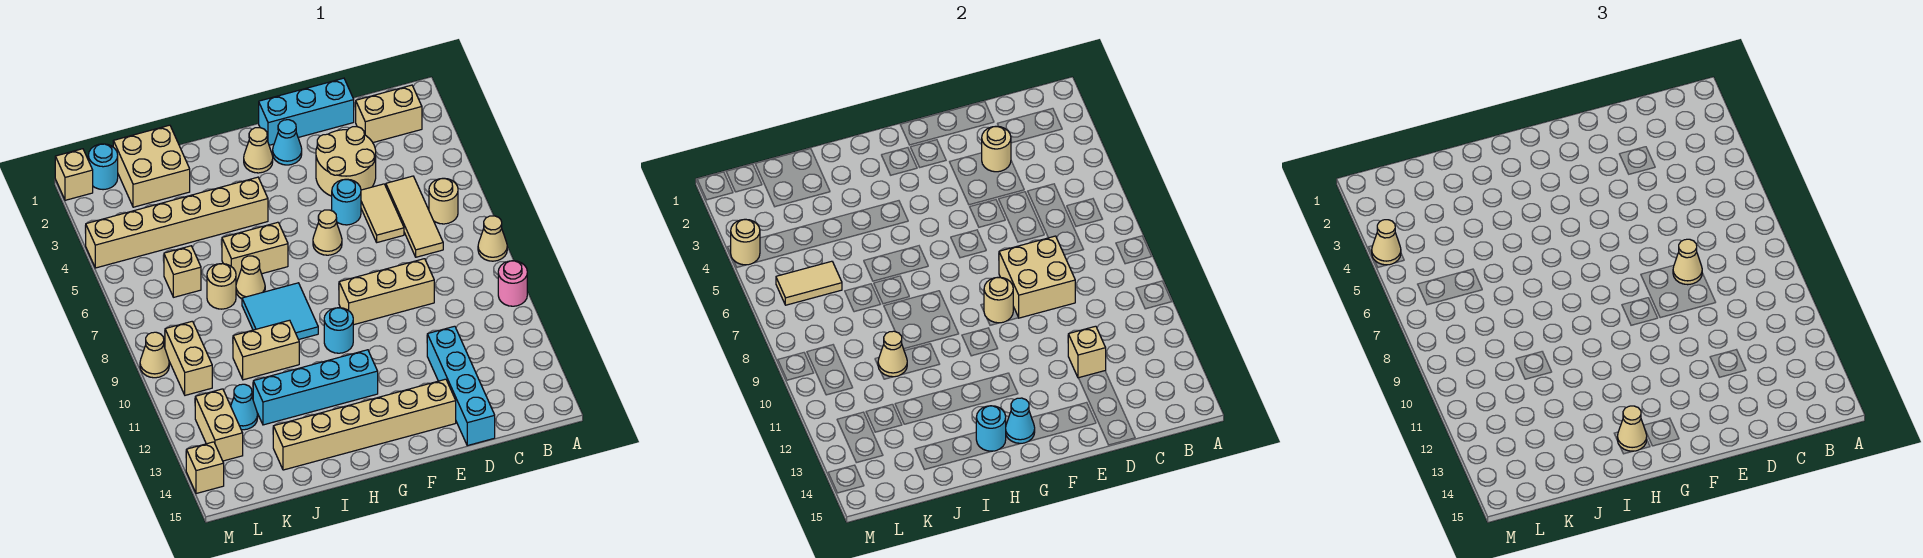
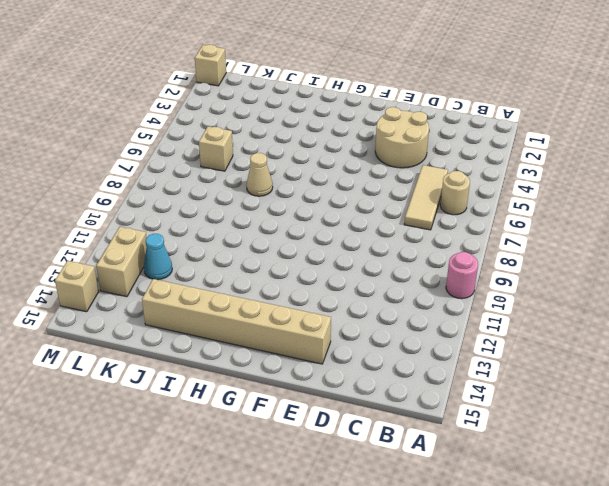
none -> tan 1x1 cone [478,216,507,261]
none -> tan 1x2 brick [356,85,422,142]
none -> cyan 1x3 brick [259,78,354,145]
none -> tan 1x2 tile [361,184,404,242]

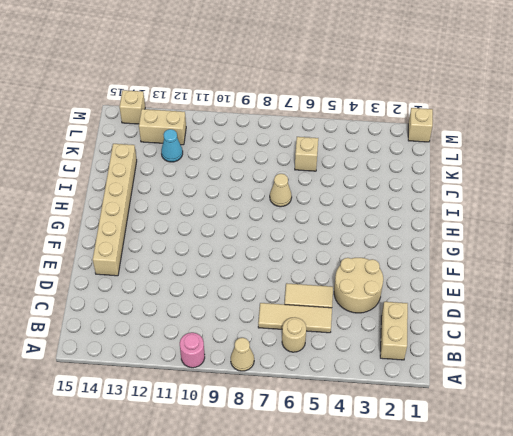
none -> cyan 1x3 brick [259,78,354,145]
none -> tan 1x3 brick [339,259,434,325]
none -> cyan 1x4 brick [427,326,495,446]
none -> cyan 1x1 round brick [332,179,361,225]

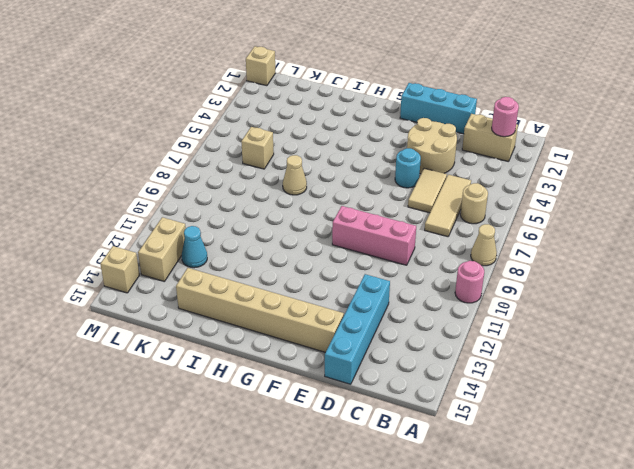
pink 1x1 round brick [492,97,519,137] -> none
pink 1x3 brick [332,206,416,265] -> tan 1x3 brick [339,259,434,325]
none -> cyan 1x1 cone [273,120,302,165]
none -> tan 1x1 cone [313,210,342,255]
none -> tan 1x1 cone [244,128,273,173]
none -> cyan 1x1 round brick [324,308,353,353]

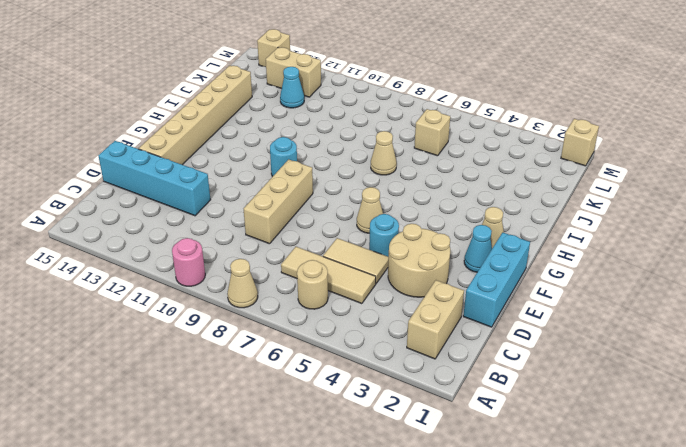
none -> cyan 1x4 brick [253,350,378,425]
none -> tan 1x6 brick [85,177,268,268]
none -> tan 1x2 brick [222,222,288,281]
none -> cyan 2x2 tile [242,283,318,340]

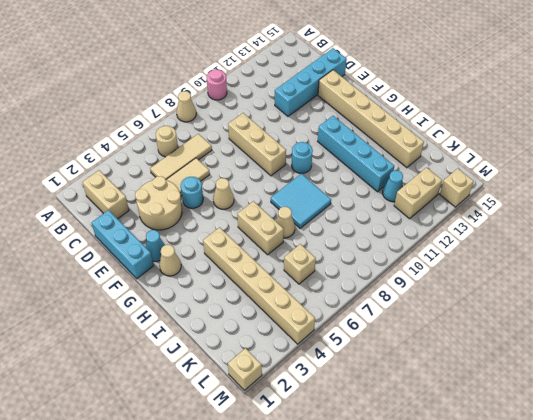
none -> tan 1x2 brick [233,320,299,380]
none -> tan 2x2 brick [113,125,190,207]
none -> tan 1x1 round brick [207,264,236,309]
none -> cyan 1x1 round brick [88,144,118,190]

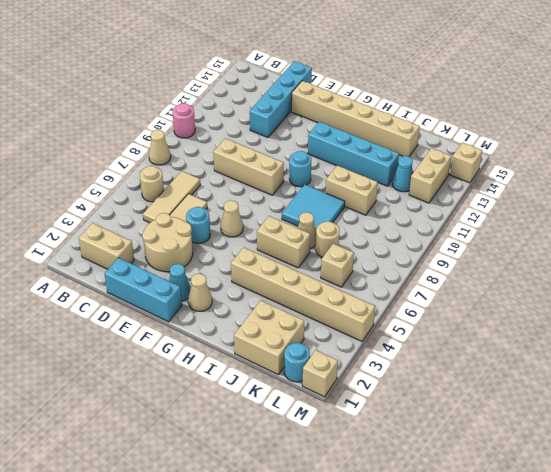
none -> tan 1x2 brick [165,321,212,395]
none -> tan 1x1 cone [140,332,169,378]
none -> tan 1x1 round brick [982,126,1011,172]
none -> tan 2x2 brick [999,236,1075,318]

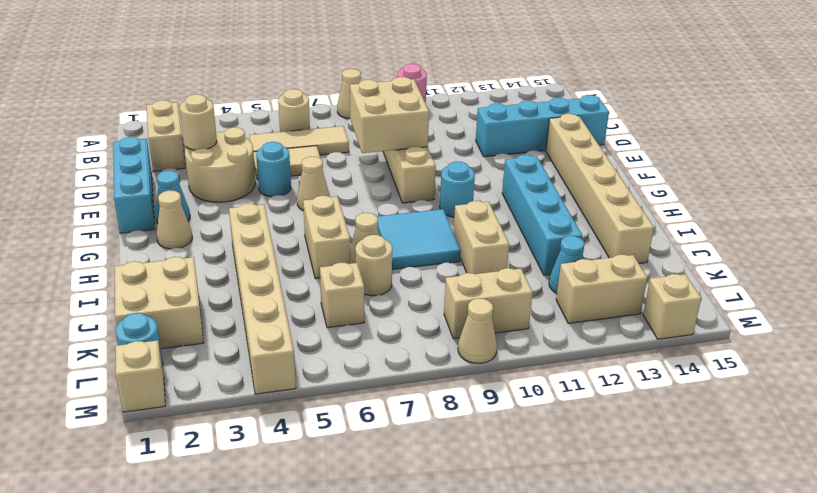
none -> tan 1x1 brick [1068,326,1106,378]
none -> tan 1x1 round brick [984,277,1013,323]
none -> cyan 1x1 cone [1006,398,1035,443]
none -> cyan 1x1 round brick [976,406,1006,451]

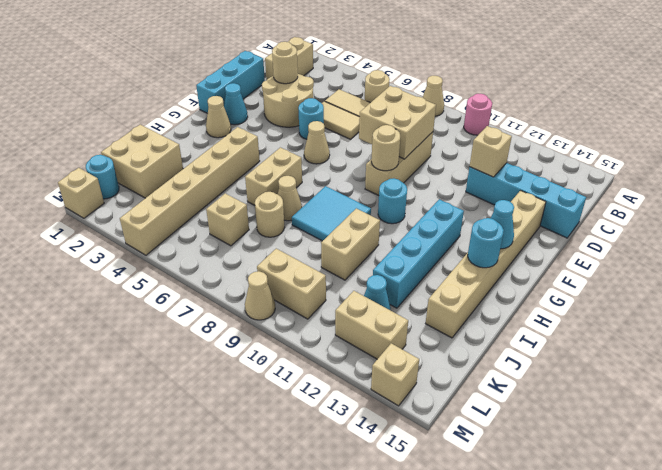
none -> tan 1x1 cone [878,331,907,377]
none -> tan 1x2 tile [776,261,842,305]
none -> tan 1x1 round brick [731,219,760,265]
none -> tan 1x1 cone [1673,239,1702,285]

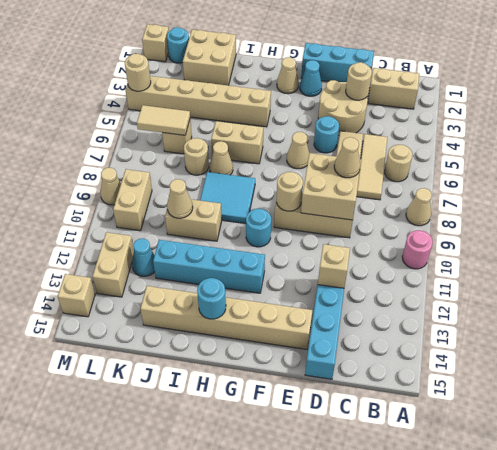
none -> cyan 1x1 cone [1006,398,1035,443]
none -> tan 1x1 cone [1617,406,1647,451]
none -> tan 1x1 cone [1372,220,1401,265]

